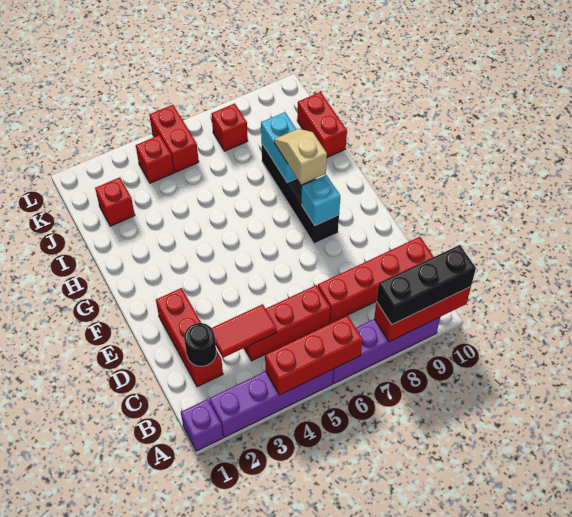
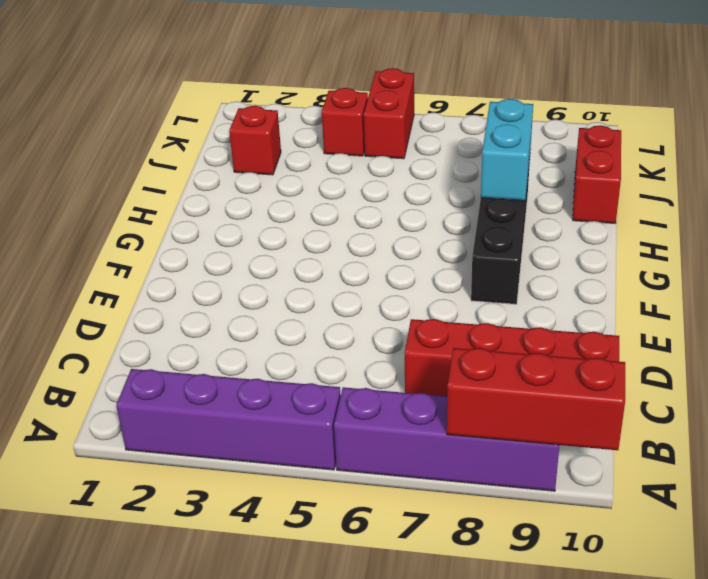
none -> purple 1x1 brick [181,399,223,451]
none -> red 1x3 brick [156,288,223,387]
none -> red 1x3 brick [244,285,330,361]

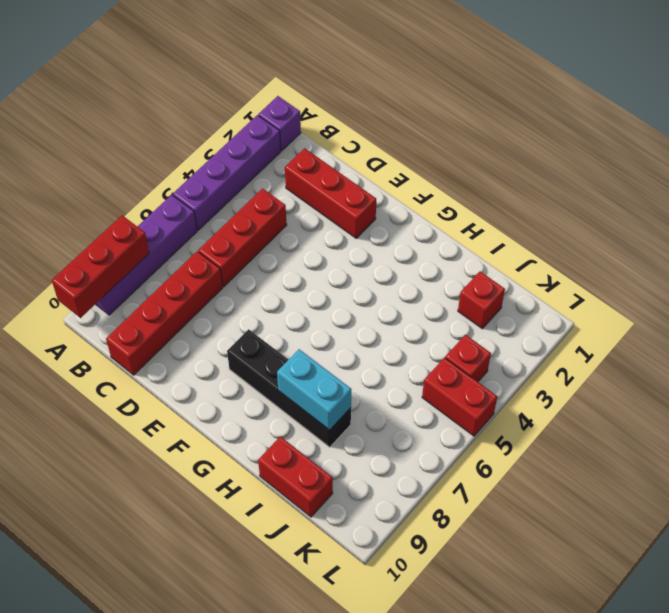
none -> red 1x1 brick [211,103,248,151]
none -> red 1x3 brick [265,315,363,395]
none -> black 1x1 round brick [184,323,216,366]

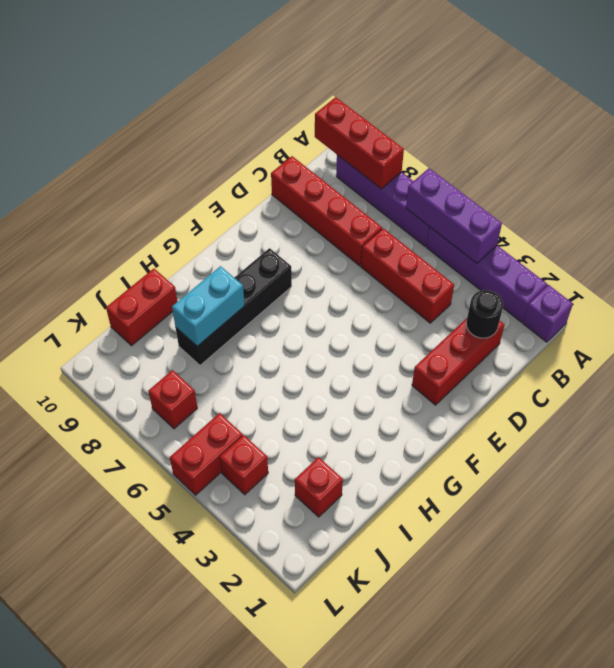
purple 1x3 brick [406,168,502,263] -> red 1x3 brick [265,315,363,395]
none -> red 1x2 tile [212,304,277,358]
none -> cyan 1x1 brick [302,175,340,225]
none -> black 1x3 brick [377,245,476,324]

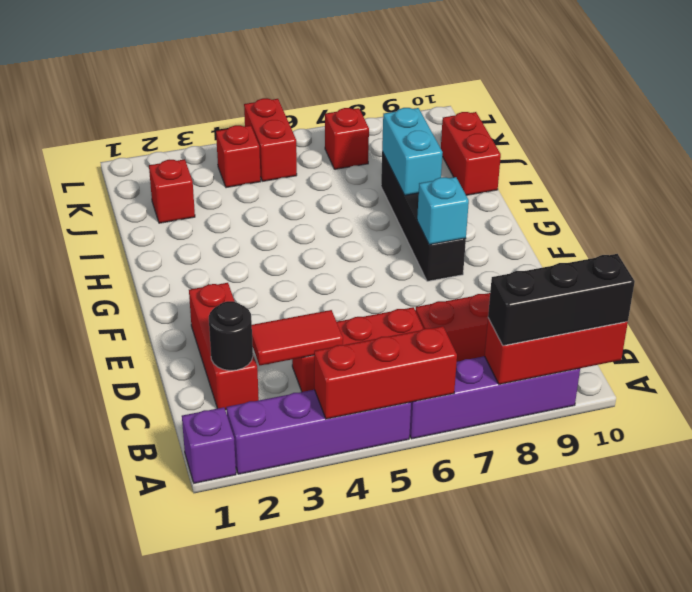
none -> tan 1x2 slope [274,129,327,184]

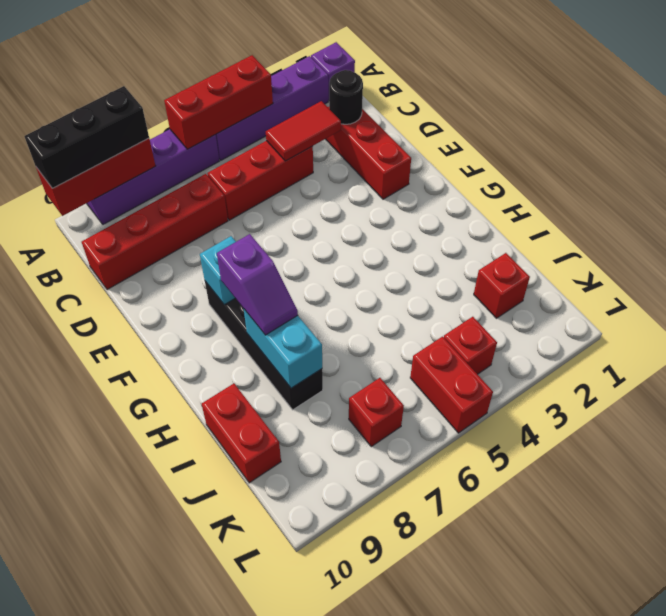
purple 1x2 slope [217,234,298,335] -> tan 1x2 slope [274,129,327,184]

